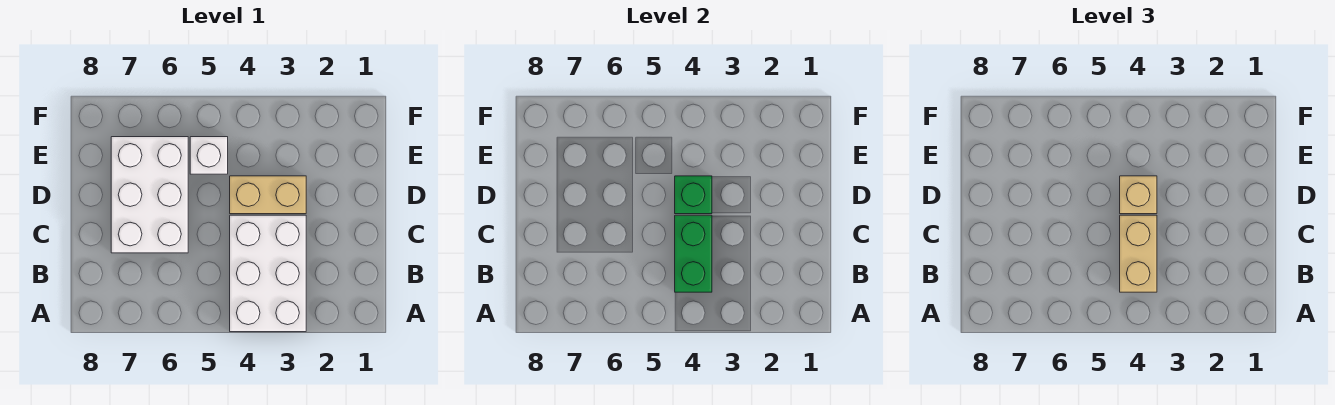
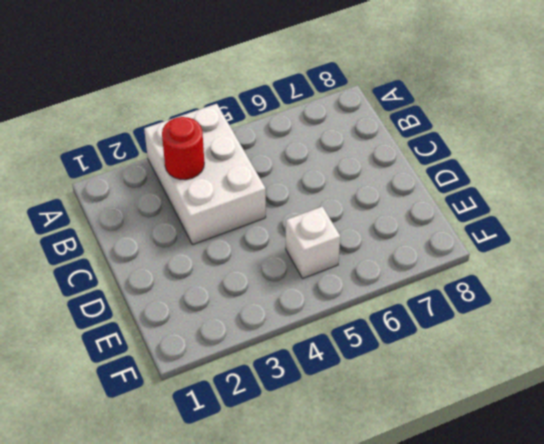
red 1x1 round brick [162,117,204,180] -> none
none -> white 2x3 brick [111,137,188,253]
none -> tan 1x2 brick [230,176,306,214]

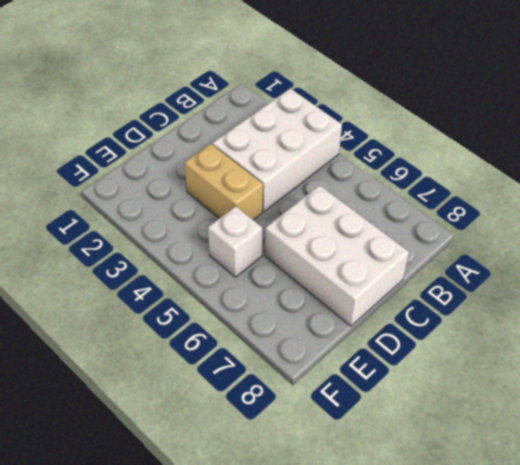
white 2x3 brick [265,185,409,326] -> white 2x3 brick turned to [111,137,188,253]
none -> green 1x2 brick [675,215,712,292]
none -> green 1x1 brick [675,176,712,214]

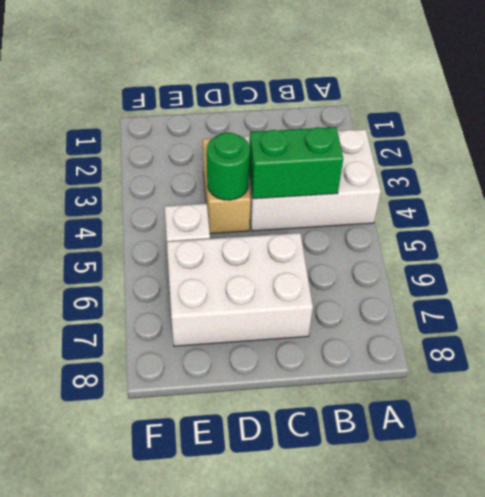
green 1x1 round brick [207,132,250,200] -> green 1x1 brick [675,176,712,214]
none -> tan 1x2 brick [1120,215,1157,292]
none -> tan 1x1 brick [1120,176,1157,214]

